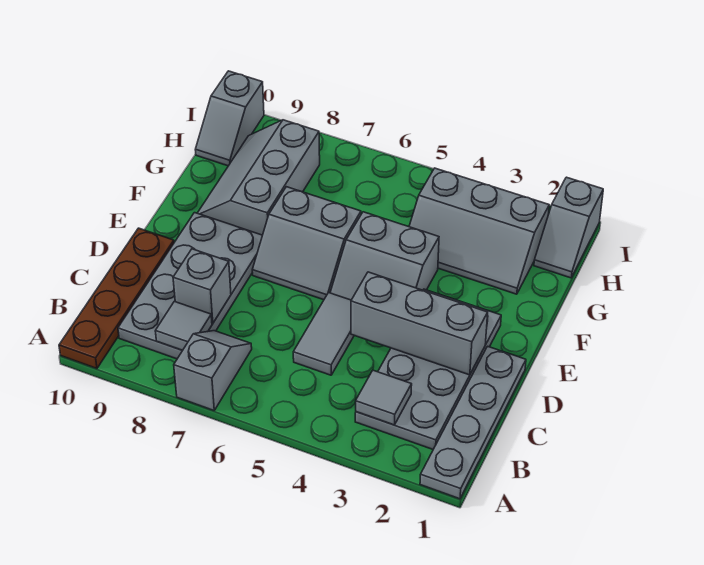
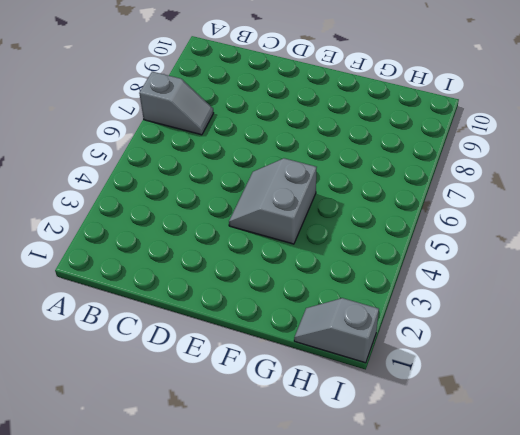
none -> grey 1x4 plate [420,346,526,499]
none -> brown 1x4 plate [59,228,174,369]
none -> grey 2x4 plate [355,289,501,449]

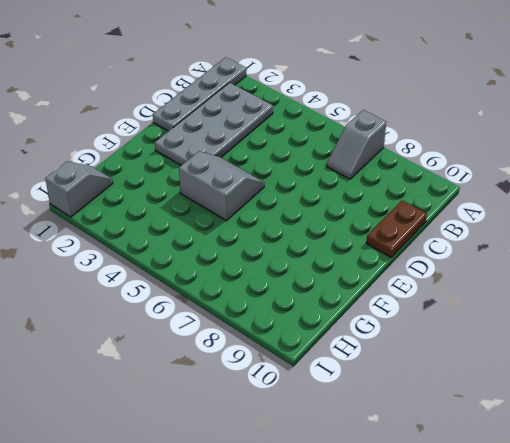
brown 1x2 plate [366,200,427,257] -> brown 1x4 plate [59,228,174,369]
none -> grey 2x4 plate [118,213,262,359]
none -> grey 1x2 tile [293,292,354,375]
none -> grey 2x2 slope [252,187,361,300]

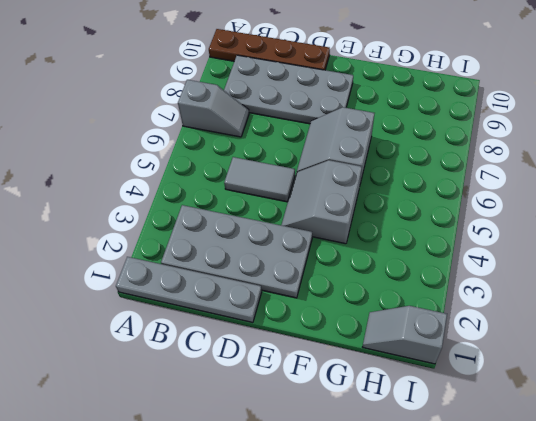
none -> grey 2x3 slope [198,120,320,235]
none -> grey 2x3 slope [409,168,549,294]
none -> grey 1x2 slope [195,71,264,166]

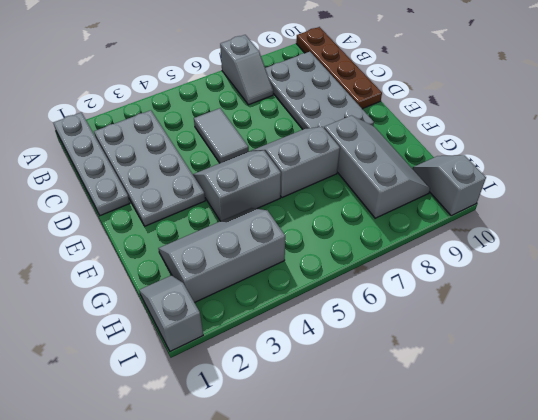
none -> grey 1x1 tile [356,370,412,425]
none -> grey 1x1 tile [155,301,212,350]
none -> grey 1x1 brick [173,249,231,323]

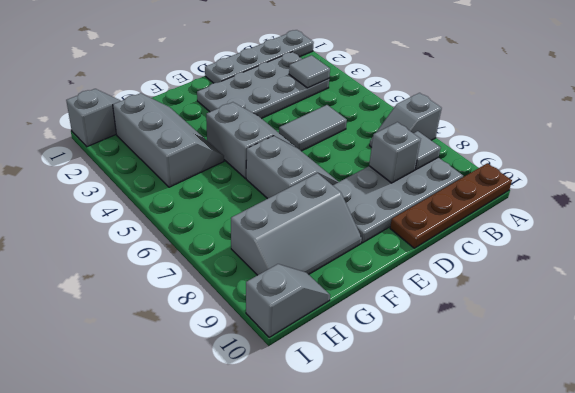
none -> grey 1x3 brick [351,272,488,375]

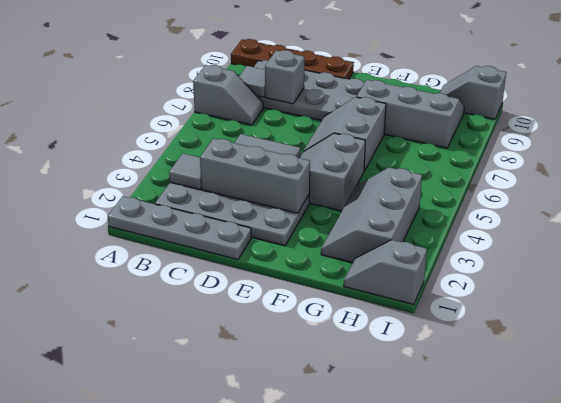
grey 1x3 brick [200,138,310,213] -> grey 1x3 brick turned to [351,272,488,375]

